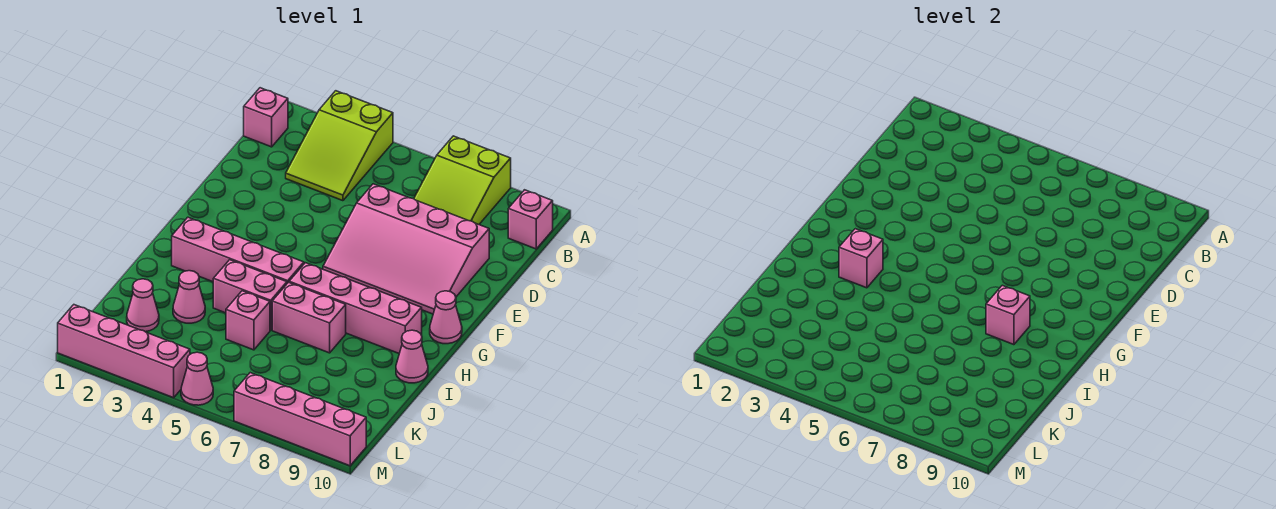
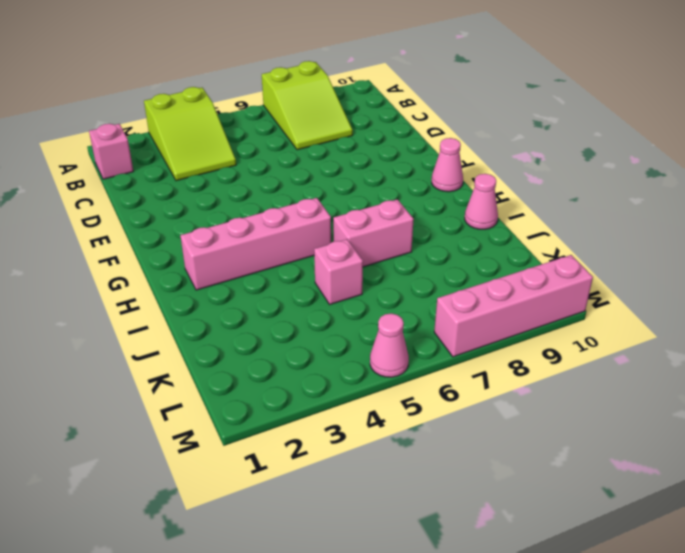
none -> pink 1x1 brick [508,190,553,249]
none -> pink 3x4 slope [323,184,489,314]
none -> pink 1x4 brick [289,263,422,353]

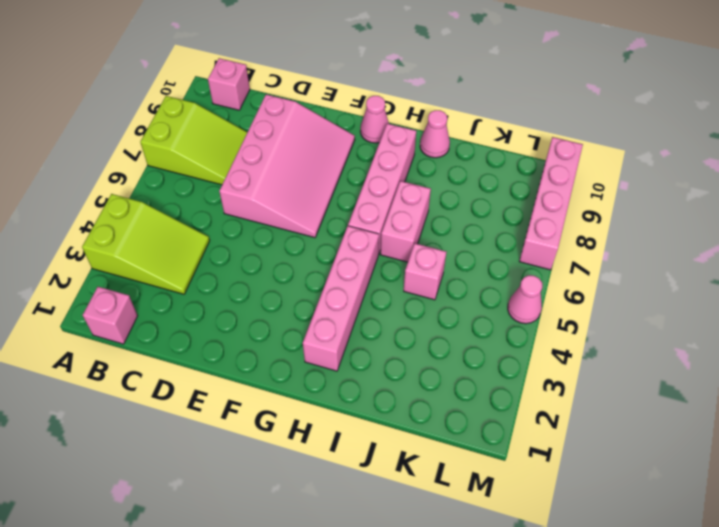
none -> pink 1x2 brick [213,260,287,330]
none -> pink 1x1 cone [173,271,205,323]
none -> pink 1x1 cone [127,279,159,332]

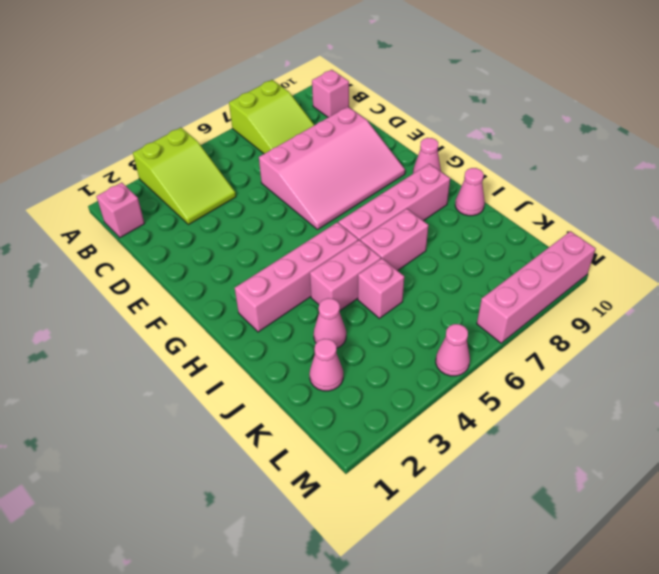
none -> pink 1x4 brick [58,305,190,398]
none -> pink 1x1 brick [839,229,883,288]
none -> pink 1x1 brick [986,285,1030,345]

